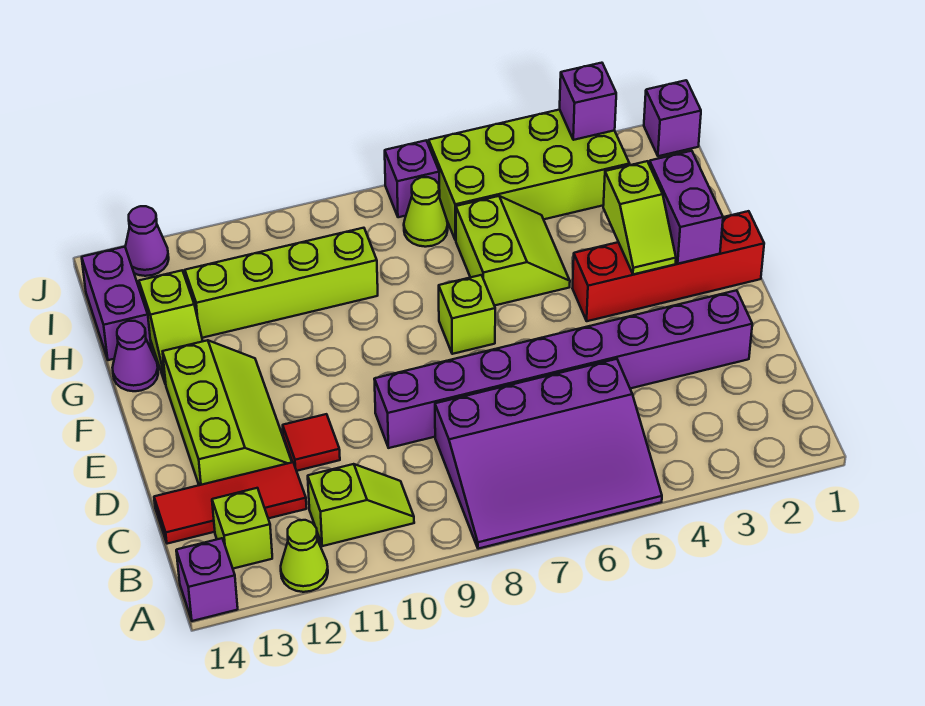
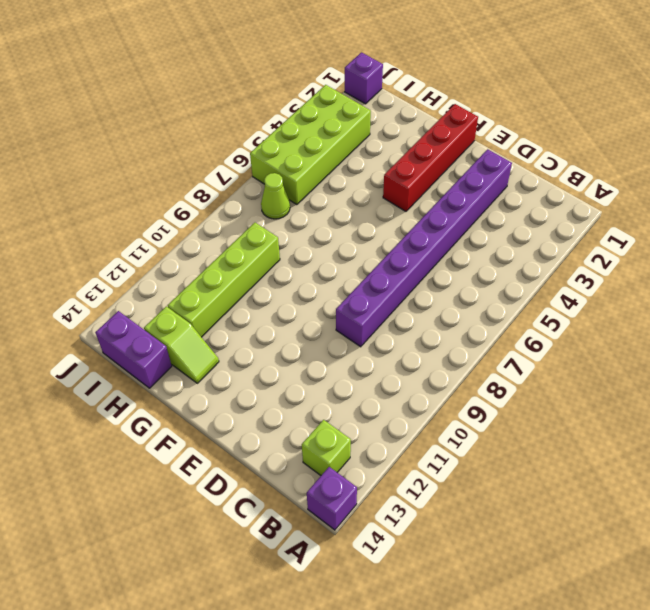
none -> purple 3x4 slope [435,359,662,549]
none -> lime 1x1 cone [281,520,328,592]
none -> lime 1x2 slope [308,464,414,546]

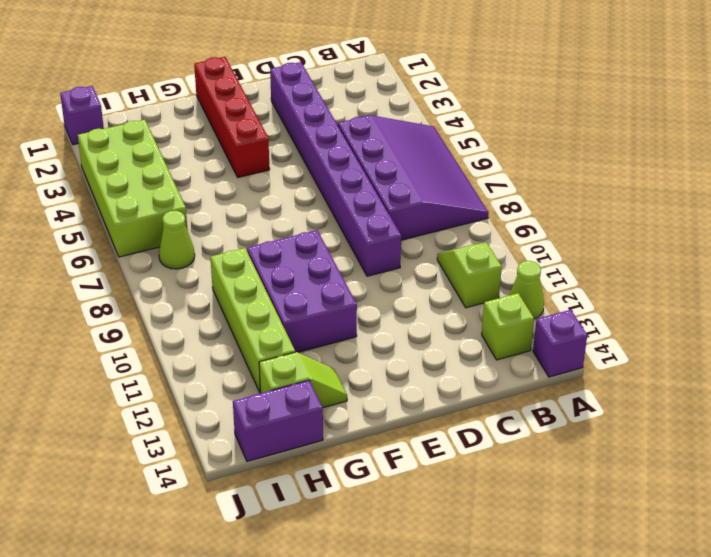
purple 2x3 brick [247,230,357,352] -> none
none -> red 1x3 tile [154,462,307,544]
none -> red 1x1 tile [283,414,340,471]
none -> lime 2x3 slope [163,340,292,485]

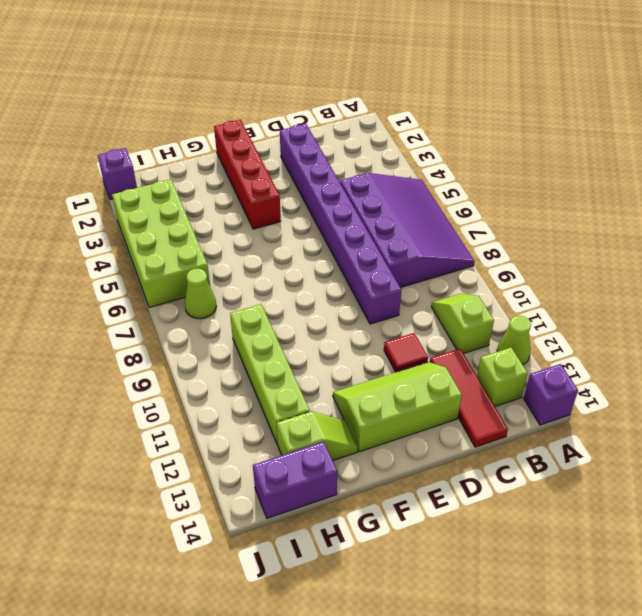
none -> lime 1x1 brick [439,275,495,354]
none -> lime 2x2 slope [456,196,570,306]
none -> purple 1x1 cone [112,321,158,391]

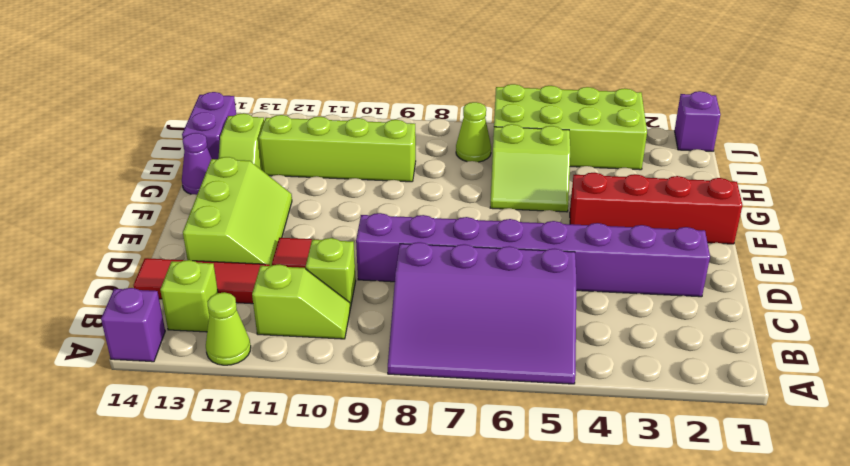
lime 1x1 brick [306,238,356,307] -> lime 1x1 brick moved to [439,275,495,354]
lime 2x2 slope [490,124,570,212] -> lime 2x2 slope turned to [456,196,570,306]
none -> purple 1x1 brick [385,141,440,217]
none -> purple 1x1 cone [125,206,169,276]
none -> purple 1x2 brick [649,151,723,264]

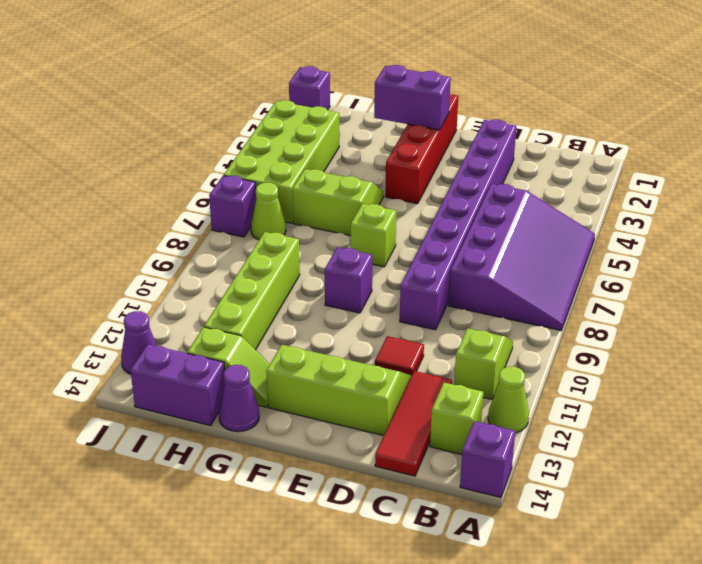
purple 1x1 brick [325,247,372,313] -> purple 1x1 brick moved to [560,63,616,140]
none -> lime 1x2 slope [603,161,676,275]

